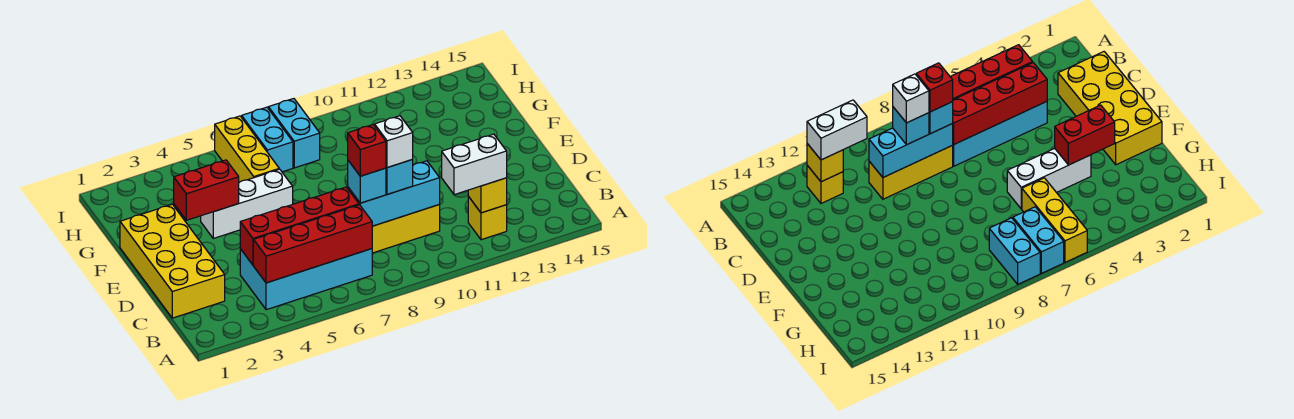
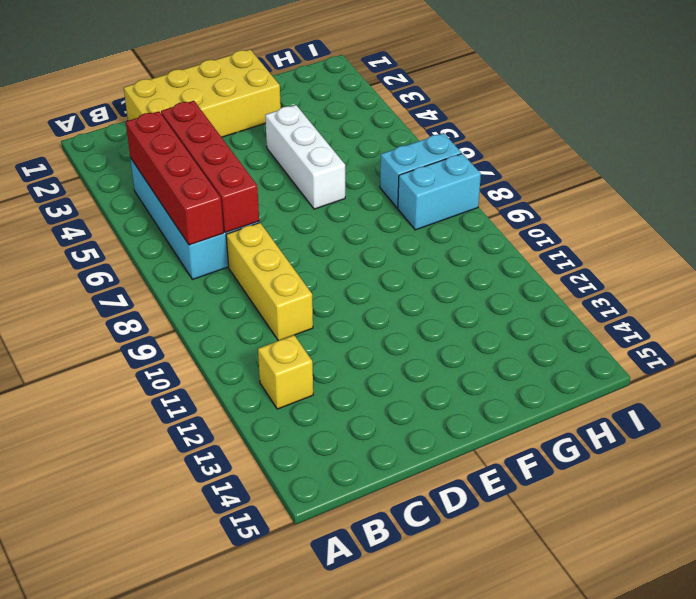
none -> yellow 1x3 brick [215,116,279,182]
none -> yellow 1x1 brick [468,178,507,213]
none -> cyan 1x3 brick [348,161,440,226]

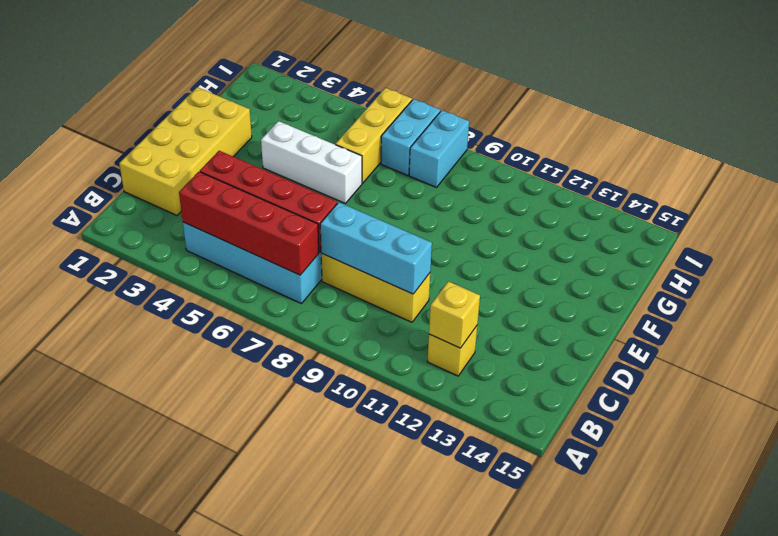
none -> red 1x2 brick [174,160,239,220]
none -> white 1x2 brick [442,134,507,195]
none -> cyan 1x1 brick [348,161,386,203]

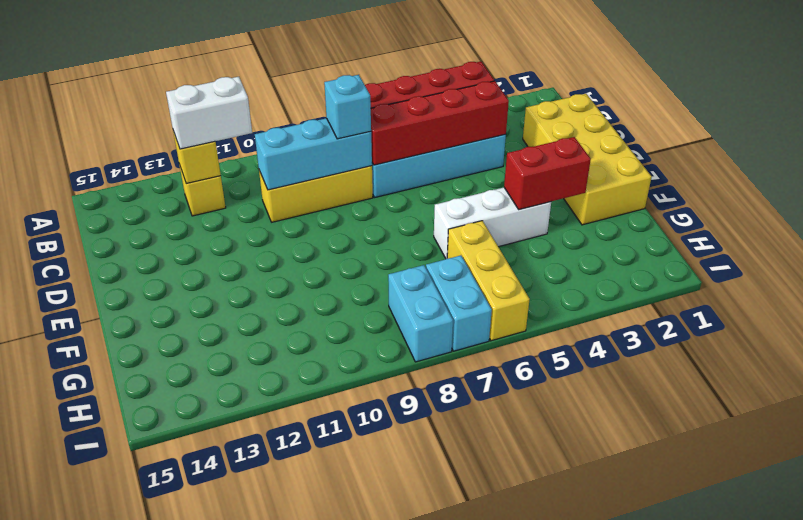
none -> cyan 1x1 brick [386,160,413,194]
none -> red 1x1 brick [348,125,386,176]
none -> white 1x1 brick [375,116,413,168]

